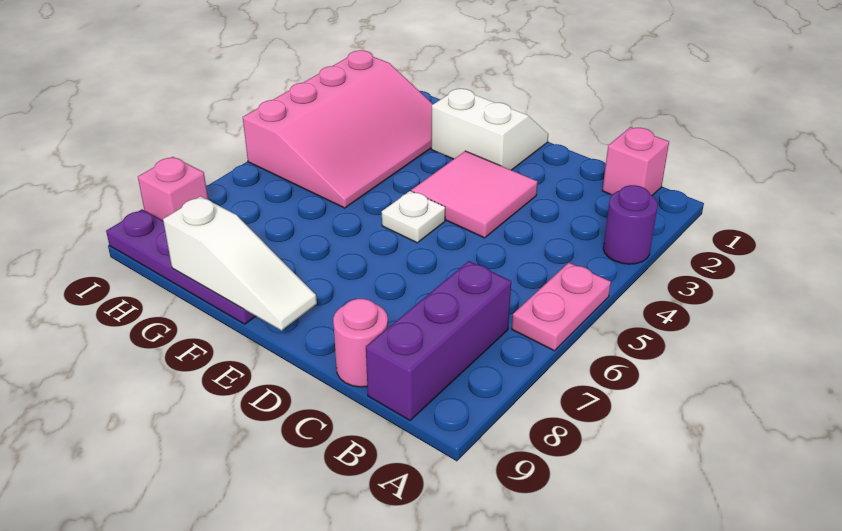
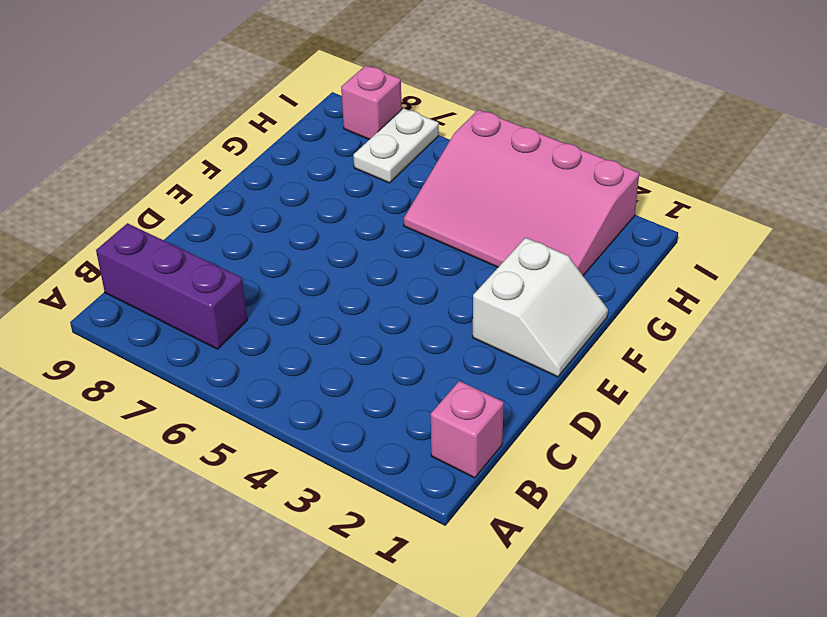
white 1x2 plate [353,108,439,183] -> none
none -> purple 1x1 round brick [603,185,658,264]
none -> pink 1x2 plate [512,263,611,351]
none -> pink 1x1 round brick [333,299,388,387]

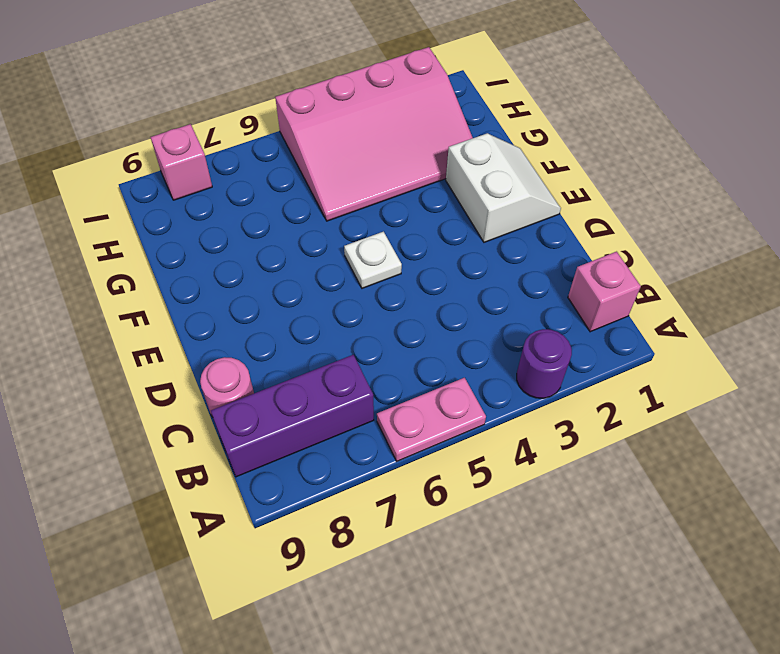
none -> pink 2x2 tile [411,151,538,238]
none -> purple 1x4 plate [106,209,256,324]
none -> white 1x3 slope [163,196,317,330]

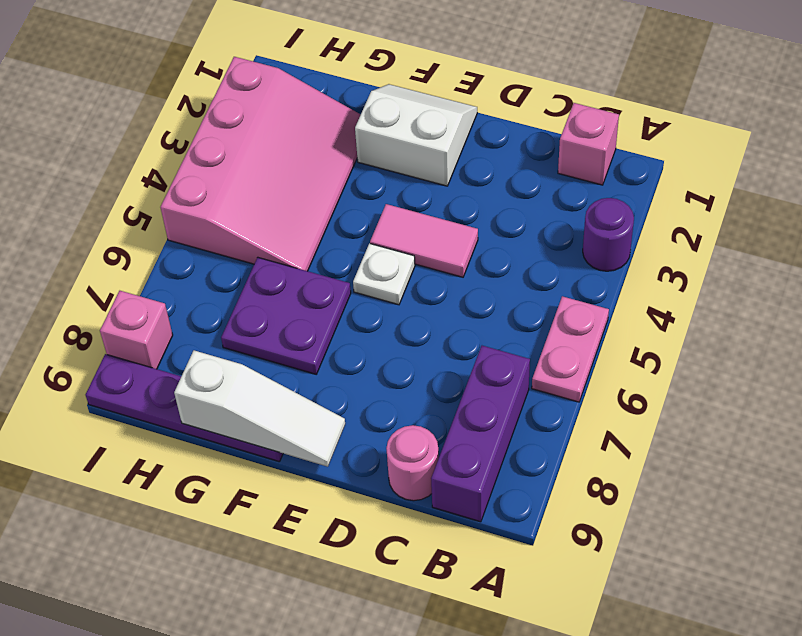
pink 1x2 tile [370,204,478,277] -> pink 2x2 tile [411,151,538,238]
purple 2x2 plate [221,258,351,374] -> none

